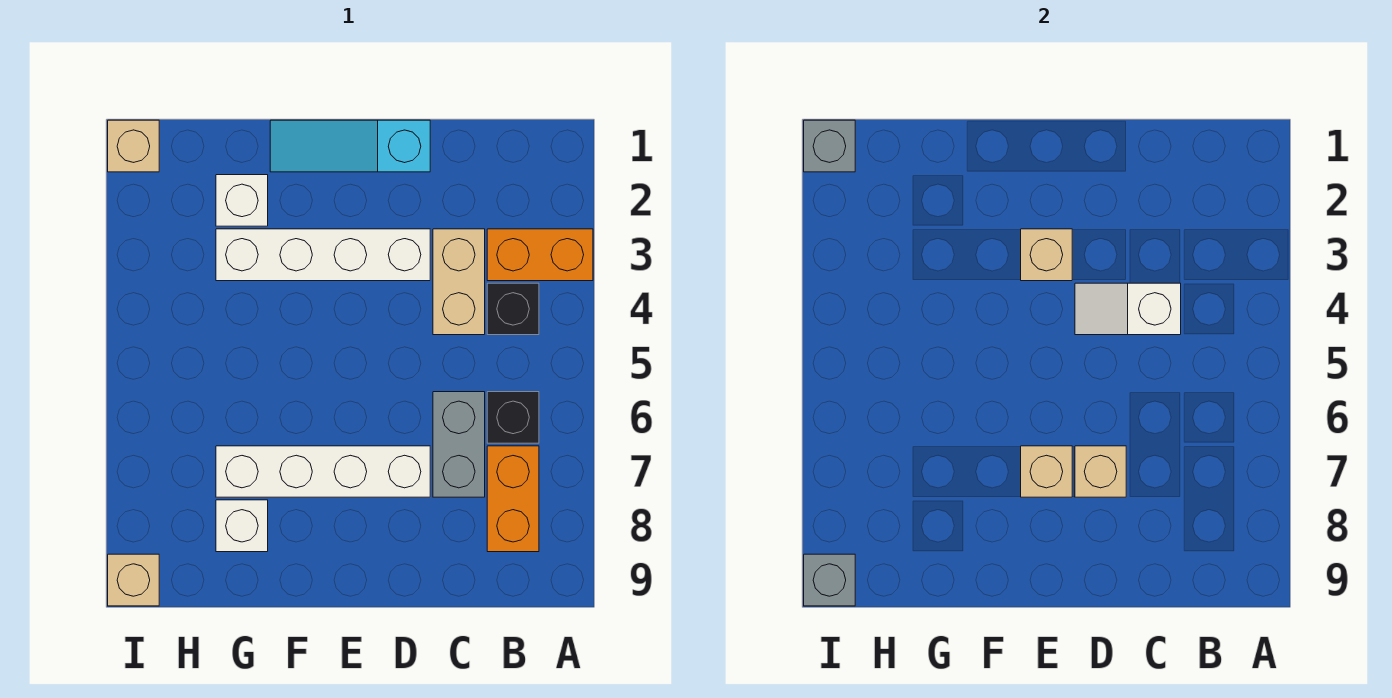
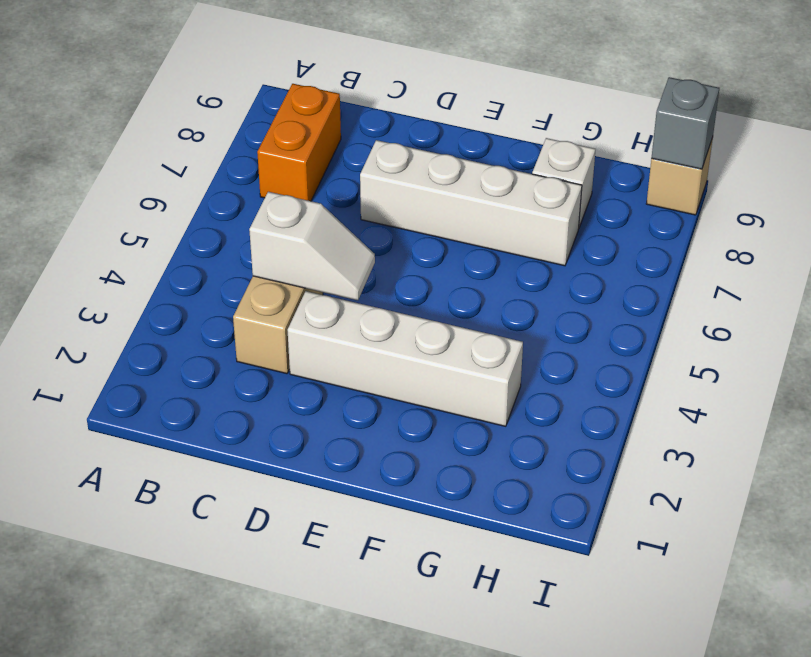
none -> orange 1x2 brick [487,229,593,281]
none -> black 1x1 brick [487,283,539,335]
none -> black 1x1 brick [487,392,539,443]

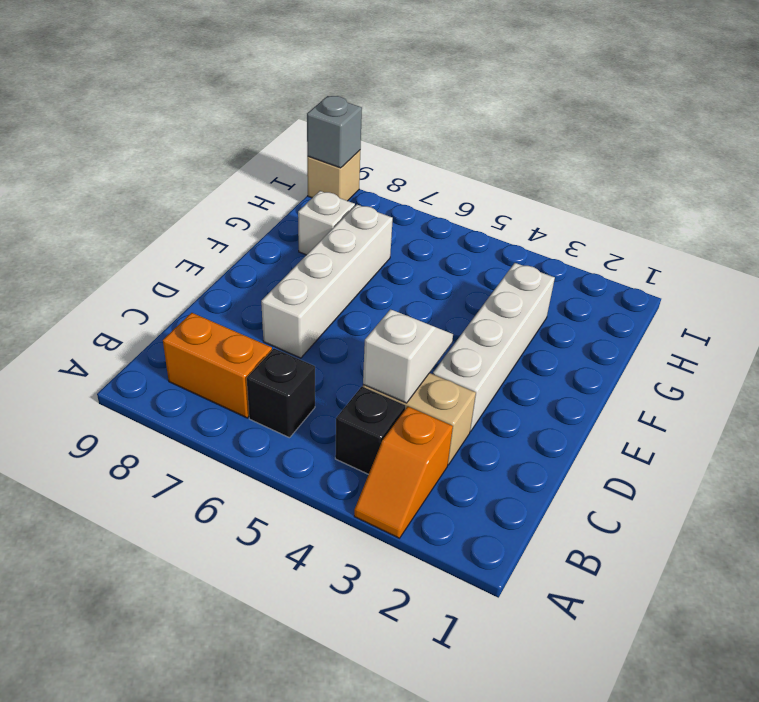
orange 1x2 slope [354,407,453,538] -> orange 1x2 brick [487,229,593,281]
none -> grey 1x2 brick [433,392,485,497]
none -> cyan 1x3 slope [270,120,430,172]
none -> white 1x1 brick [216,175,268,226]

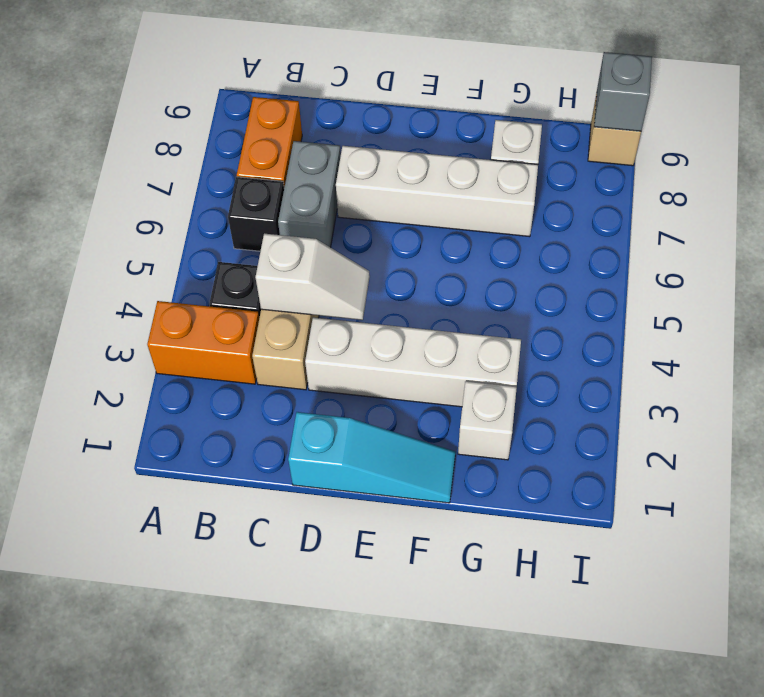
none -> tan 1x1 brick [108,120,159,172]
none -> tan 1x1 brick [1075,446,1126,497]
none -> tan 1x1 brick [1021,229,1072,281]

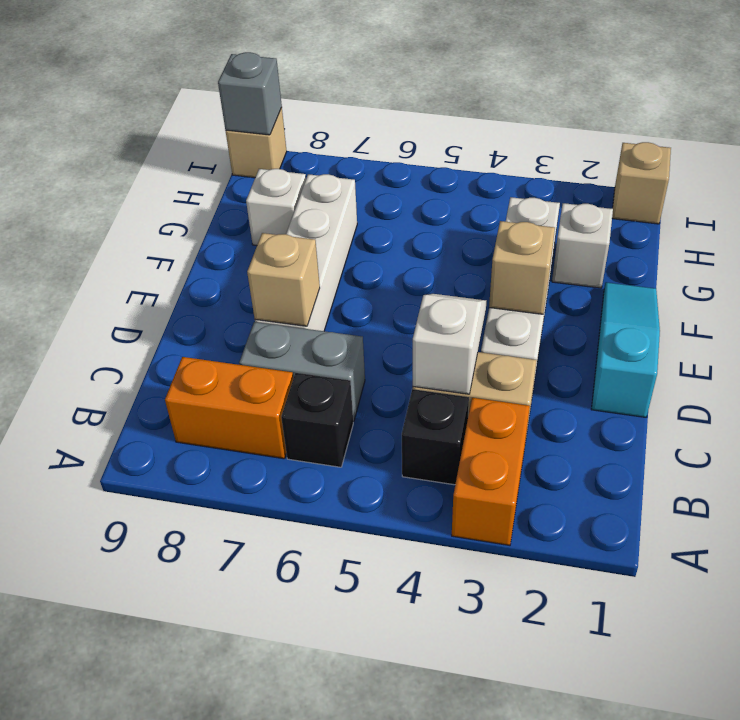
none -> tan 1x1 brick [1021,446,1072,497]
none -> grey 1x1 brick [804,120,855,172]

